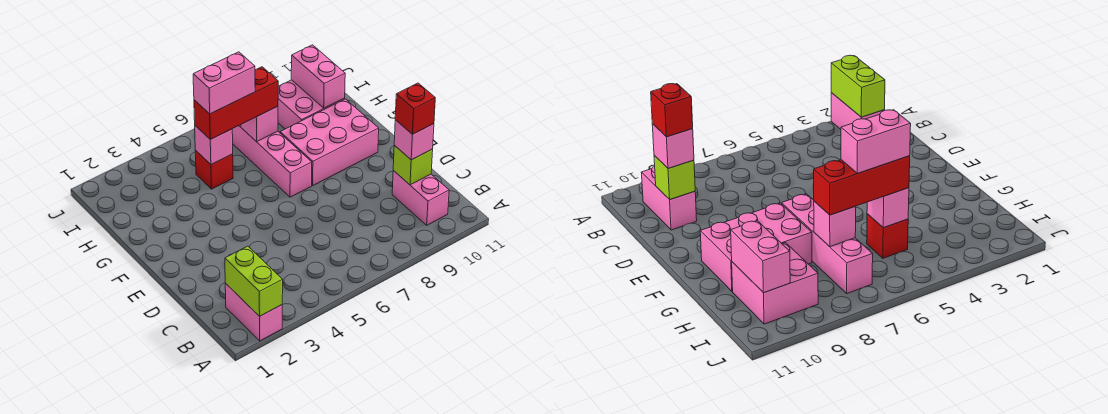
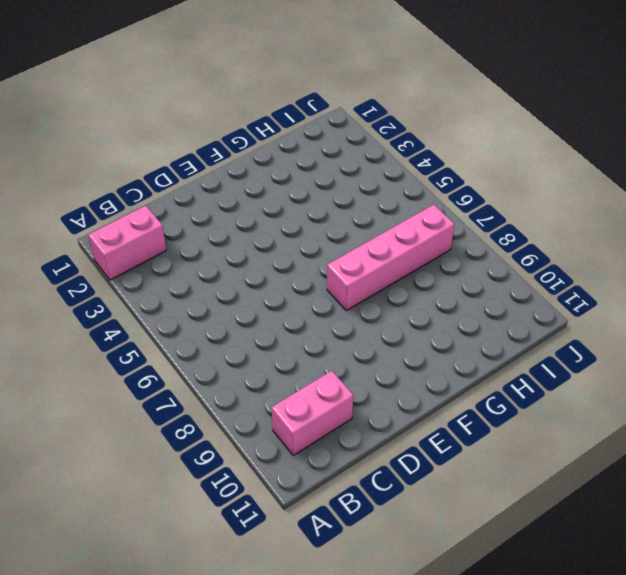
none -> pink 2x3 brick [280,99,379,185]
none -> red 1x1 brick [195,150,233,189]
none -> pink 2x2 brick [278,80,345,129]

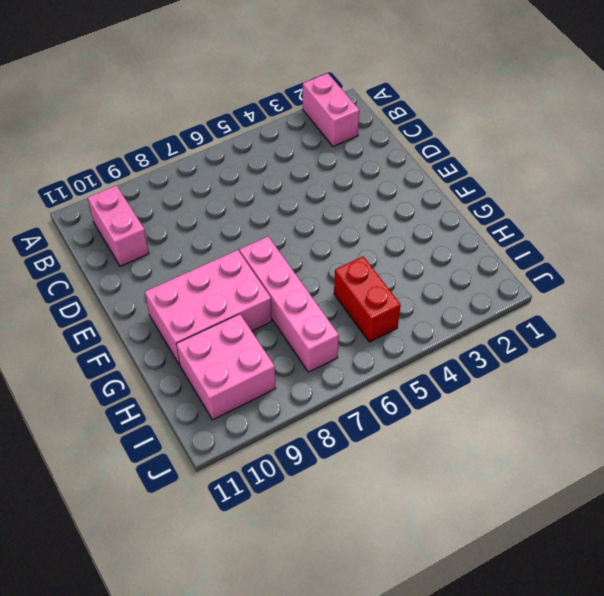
red 1x2 brick [334,256,401,342] -> red 1x1 brick [195,150,233,189]
none -> lime 1x2 brick [225,246,283,316]
none -> lime 1x1 brick [393,145,433,185]
none -> pink 1x1 brick [195,126,233,164]

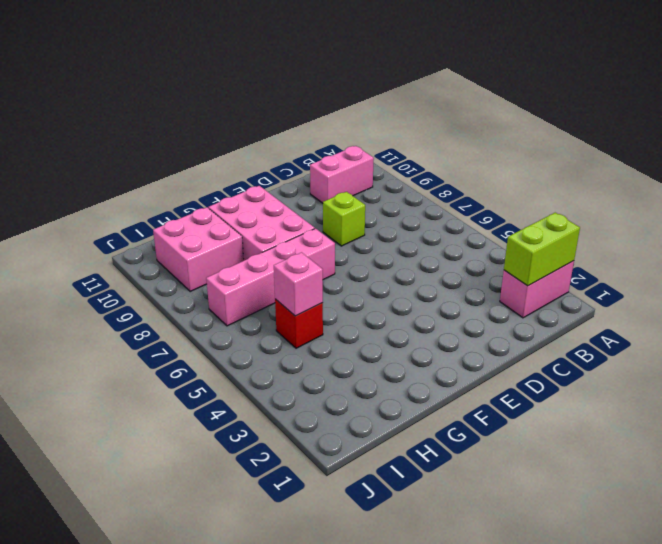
lime 1x1 brick [323,192,365,246] -> lime 1x1 brick moved to [393,145,433,185]
none -> pink 1x1 brick [241,107,278,142]
none -> pink 1x2 brick [291,45,345,108]
none -> pink 1x1 brick [394,120,434,160]

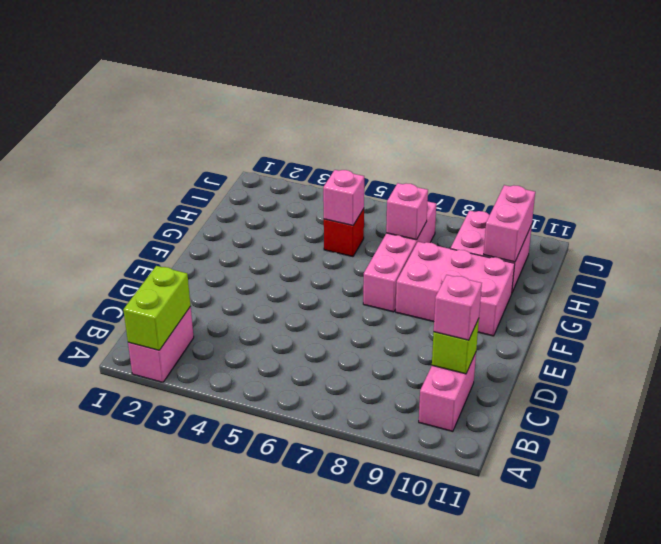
none -> red 1x3 brick [194,67,278,139]
none -> red 1x1 brick [395,83,435,134]
none -> pink 1x2 brick [193,52,255,114]

